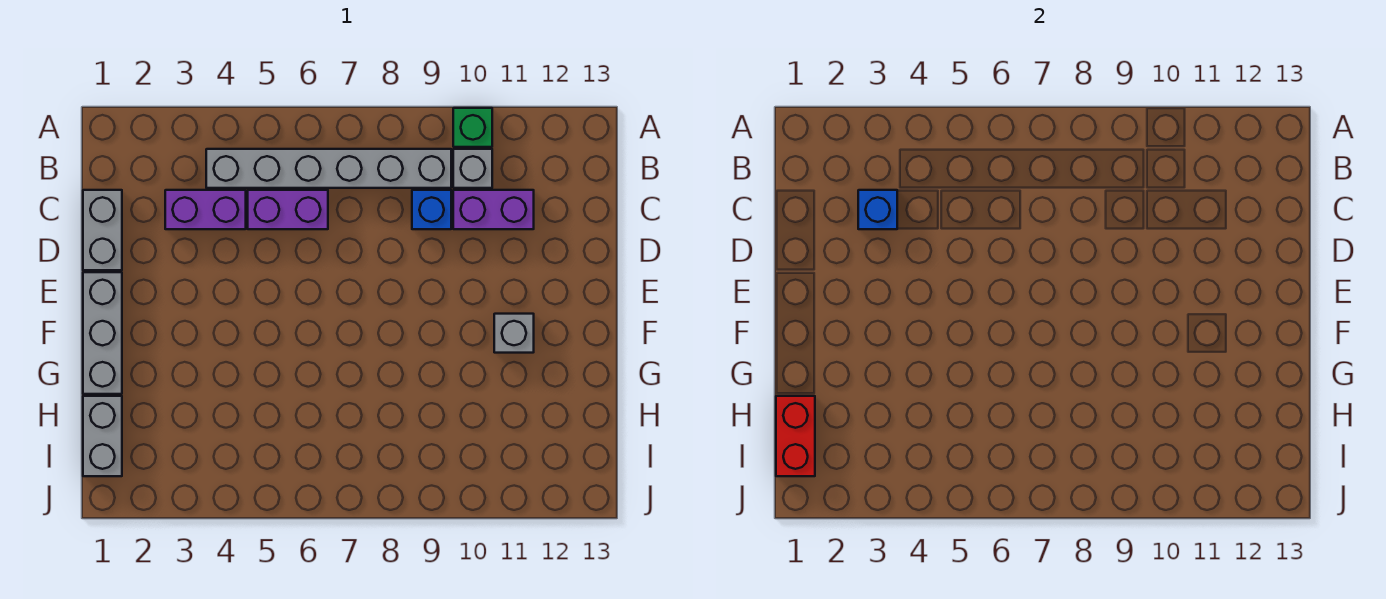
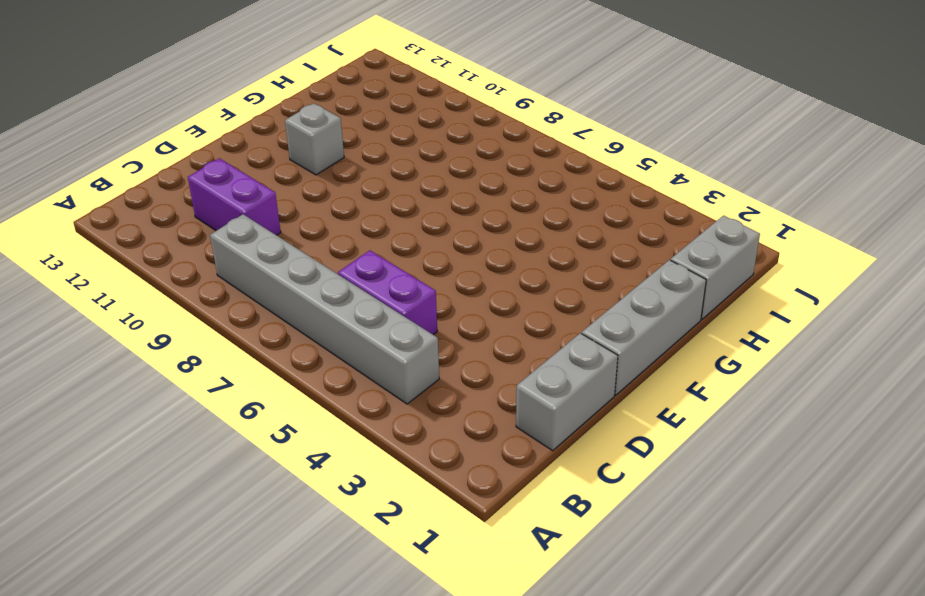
none -> green 1x1 brick [453,108,492,147]
none -> grey 1x1 brick [453,149,492,188]
none -> purple 1x2 brick [165,190,246,229]

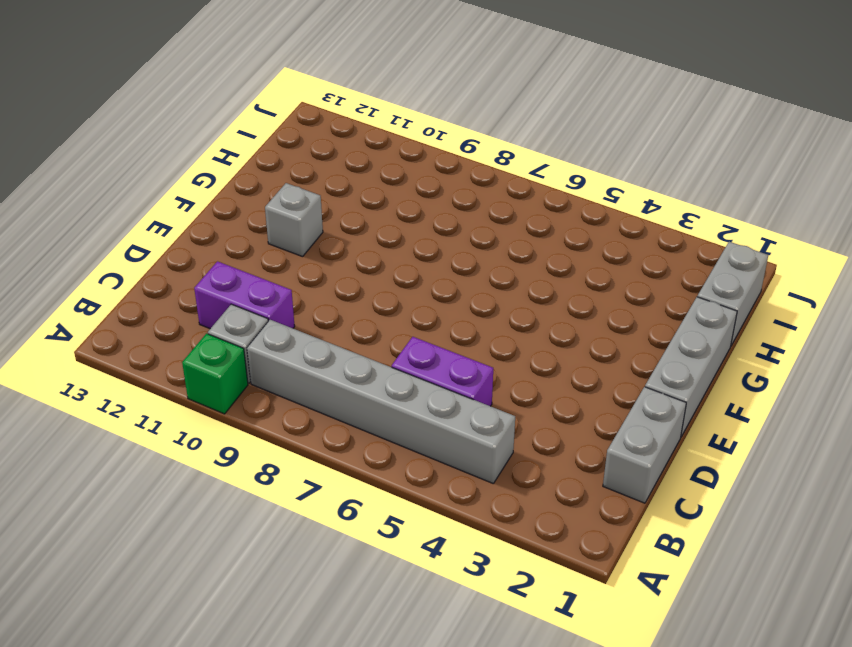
none -> purple 1x2 brick [165,190,246,229]
none -> blue 1x1 brick [412,190,451,229]
none -> blue 1x1 brick [858,190,897,229]

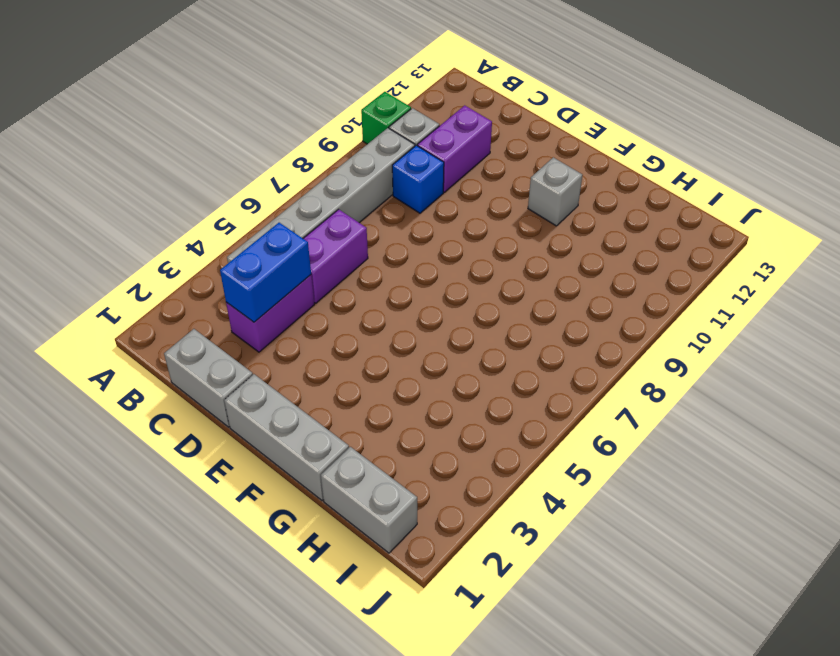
blue 1x2 brick [220,223,311,322] -> blue 1x1 brick [858,190,897,229]
none -> red 1x2 brick [776,396,815,476]

